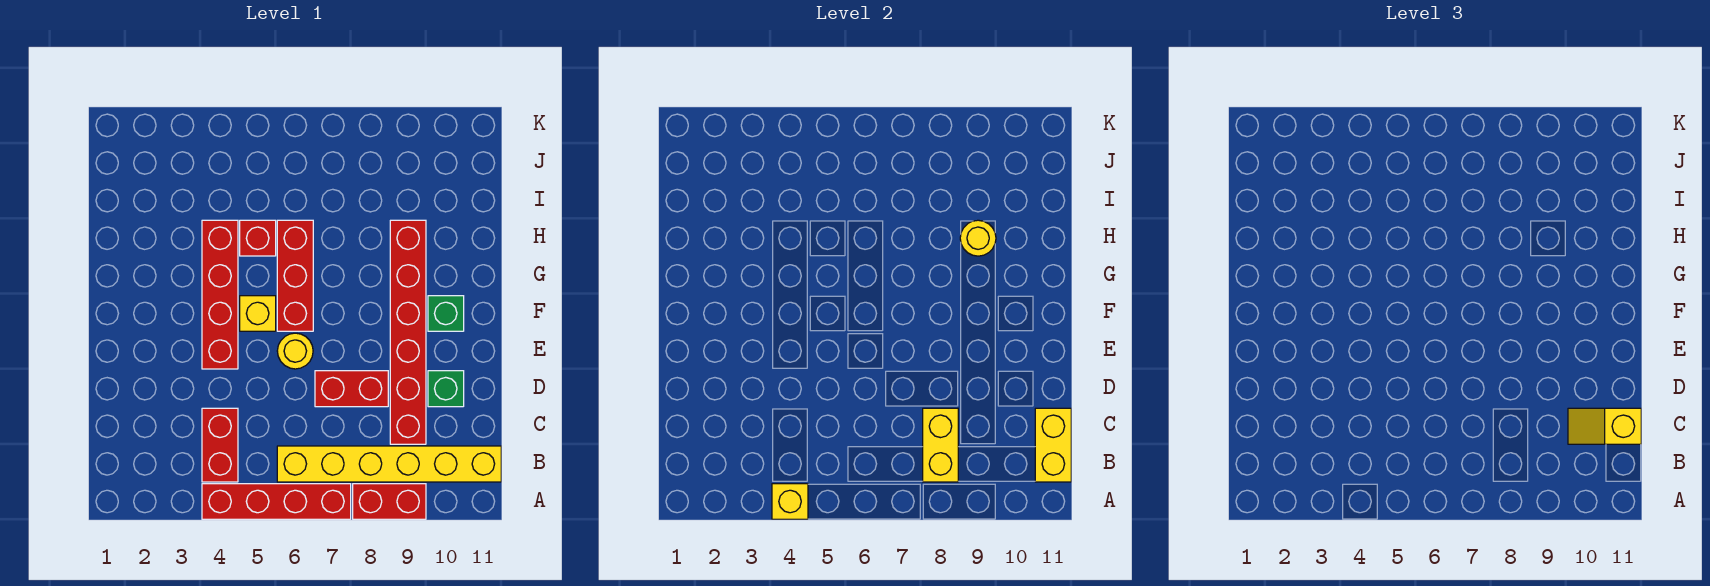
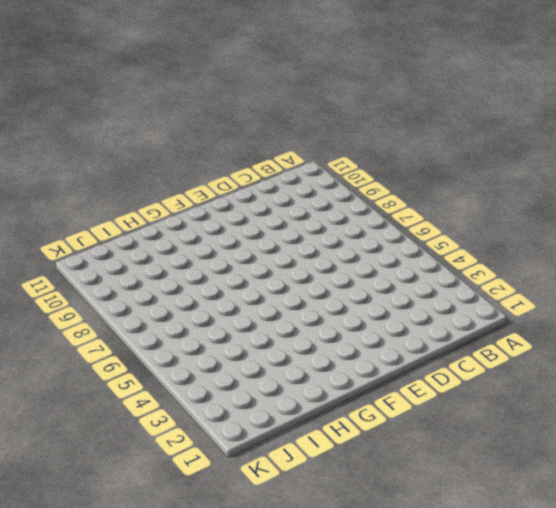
none -> red 1x4 brick [202,484,351,519]
none -> red 1x2 brick [353,484,426,519]
none -> red 1x2 brick [202,408,238,482]

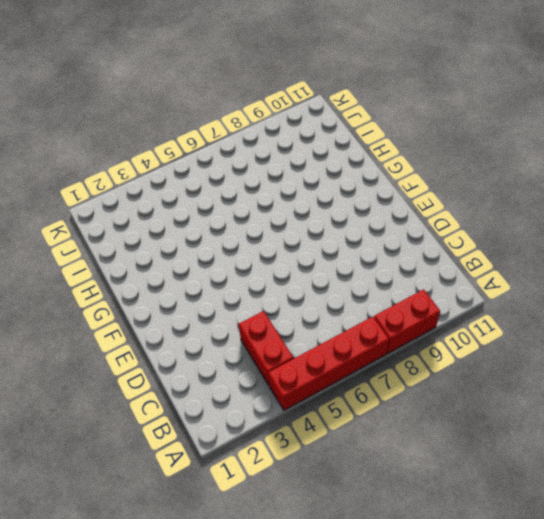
none -> yellow 1x6 brick [277,446,501,482]
none -> red 1x6 brick [390,220,426,444]
none -> red 1x2 brick [315,371,388,407]

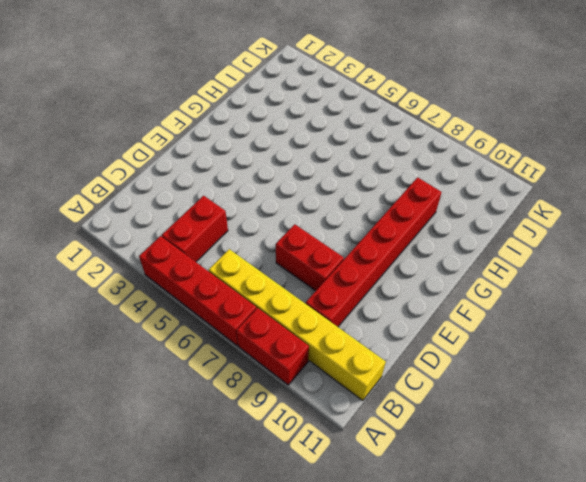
none -> green 1x1 brick [428,371,464,407]
none -> red 1x4 brick [202,220,238,369]
none -> yellow 1x1 round brick [277,333,313,369]

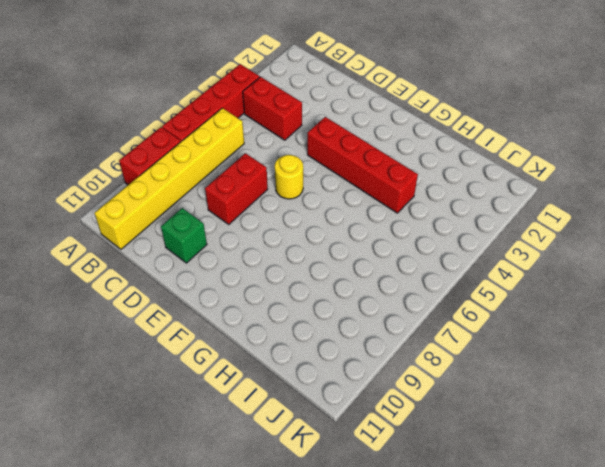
none -> red 1x6 brick [390,220,426,444]
none -> yellow 1x1 brick [240,296,276,331]
none -> red 1x3 brick [277,220,313,331]

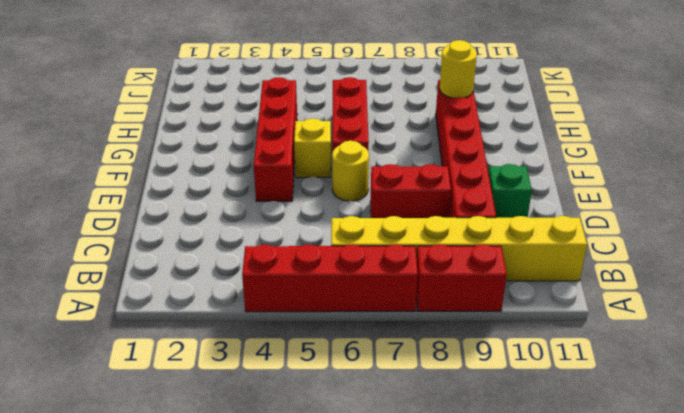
none -> red 1x2 brick [202,408,238,482]
none -> green 1x1 brick [428,296,464,331]
none -> red 1x1 brick [240,220,276,256]

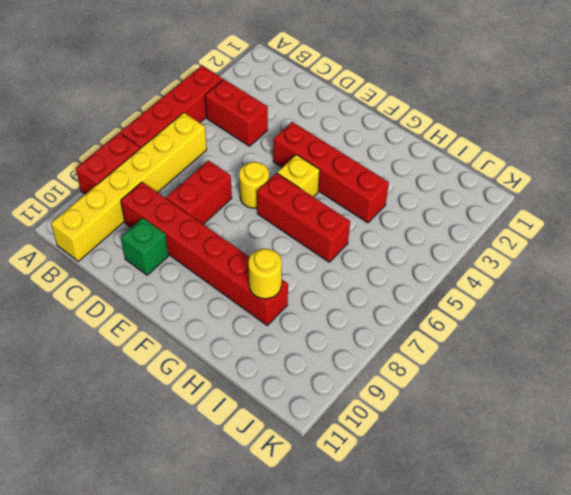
none -> green 1x1 brick [428,296,464,331]
none -> red 1x1 brick [240,220,276,256]
none -> yellow 1x1 brick [772,484,808,519]

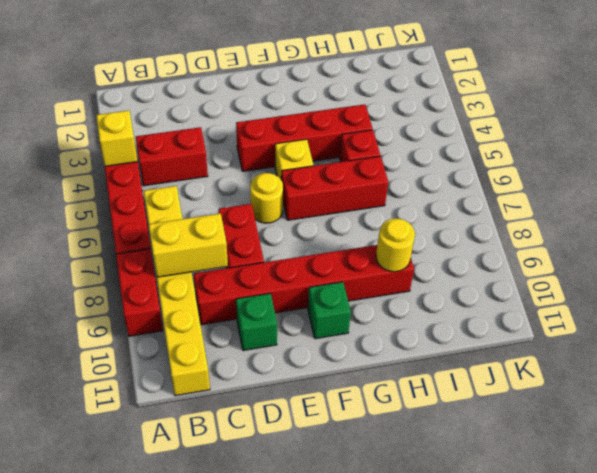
none -> yellow 1x2 brick [1035,408,1071,482]
none -> yellow 1x2 slope [1568,408,1641,444]

